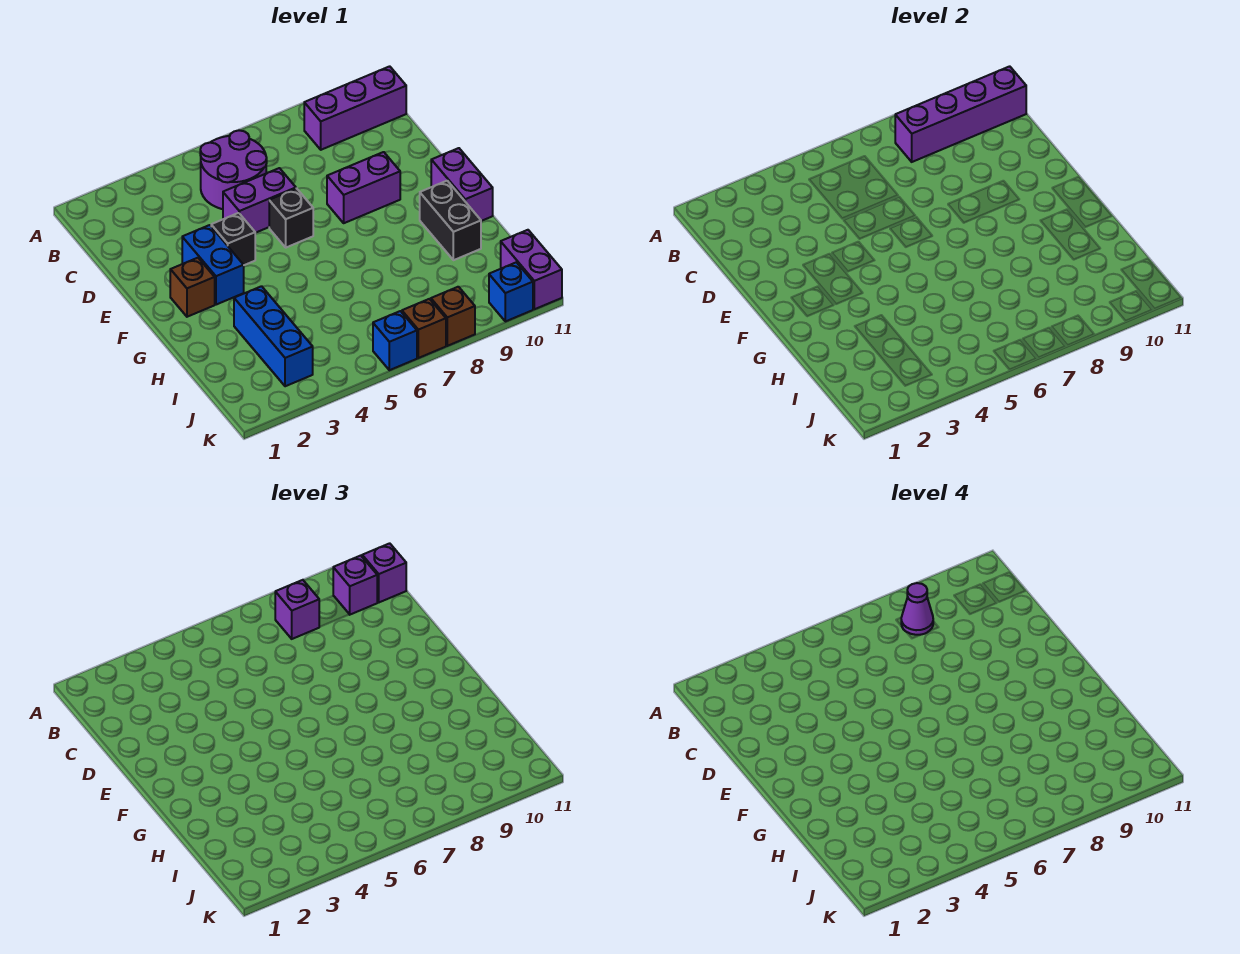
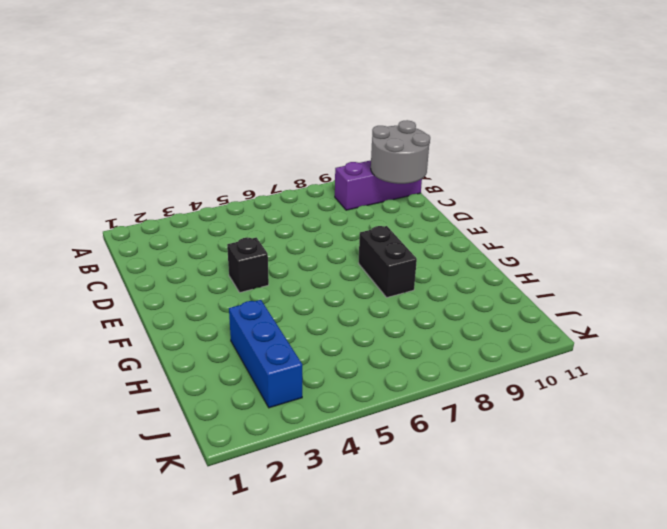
grey 2x2 round brick [371,120,430,184] -> purple 1x4 brick [895,66,1026,162]
black 1x2 brick [359,226,417,297] -> black 1x2 brick moved to [420,181,481,260]
none -> purple 2x2 round brick [200,130,267,209]
none -> purple 1x2 brick [223,168,296,233]
none -> blue 1x2 brick [182,225,244,305]

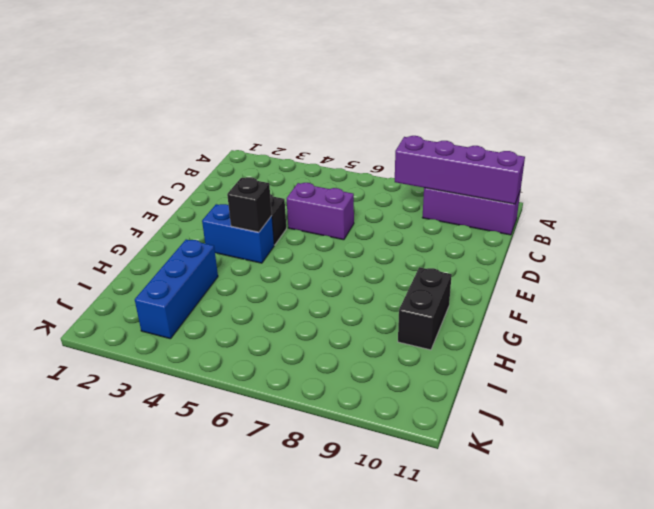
blue 1x2 brick [202,204,274,263] -> blue 1x2 brick turned to [182,225,244,305]
black 1x1 brick [227,177,272,232] -> black 1x1 brick moved to [269,188,313,248]
none -> purple 2x2 round brick [200,130,267,209]
none -> purple 1x2 brick [327,152,400,223]
none -> brown 1x1 brick [170,258,215,317]

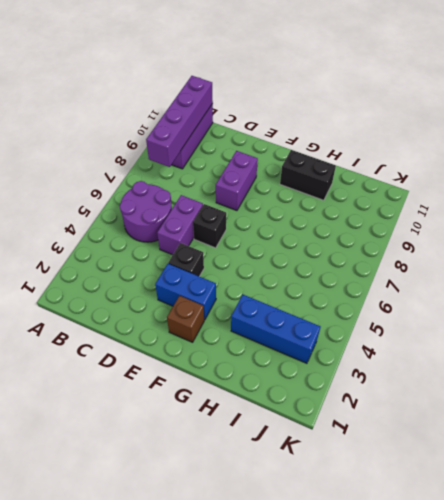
none -> purple 1x2 brick [431,148,493,221]
none -> purple 1x2 brick [501,230,562,309]
none -> blue 1x1 brick [373,311,417,370]

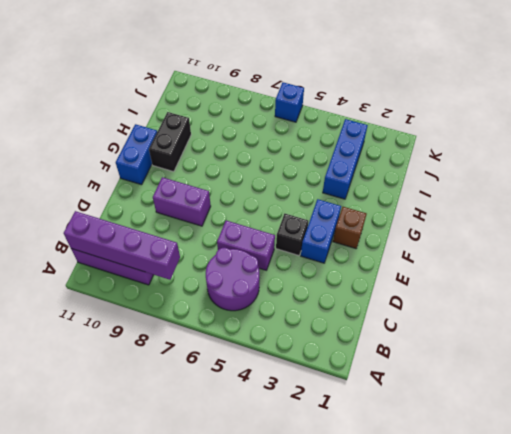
blue 1x2 brick [116,124,157,185] -> purple 1x2 brick [431,148,493,221]
none -> black 1x1 brick [269,188,313,248]
none -> purple 1x2 brick [501,230,562,309]
none -> brown 1x1 brick [402,299,446,358]

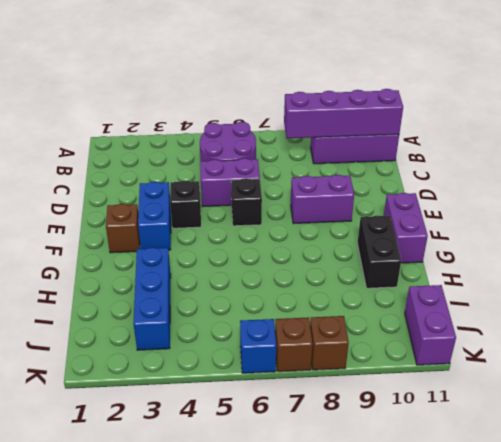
none -> blue 1x1 brick [489,262,533,321]
none -> purple 1x1 brick [275,580,320,639]
none -> purple 1x1 brick [333,556,377,615]

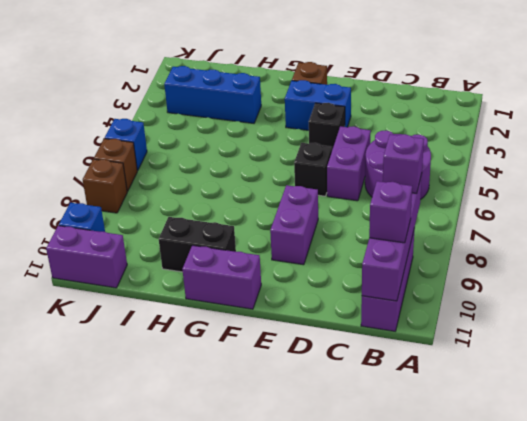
none -> purple 1x1 brick [362,543,406,602]
none -> purple 1x1 cone [901,583,933,635]

